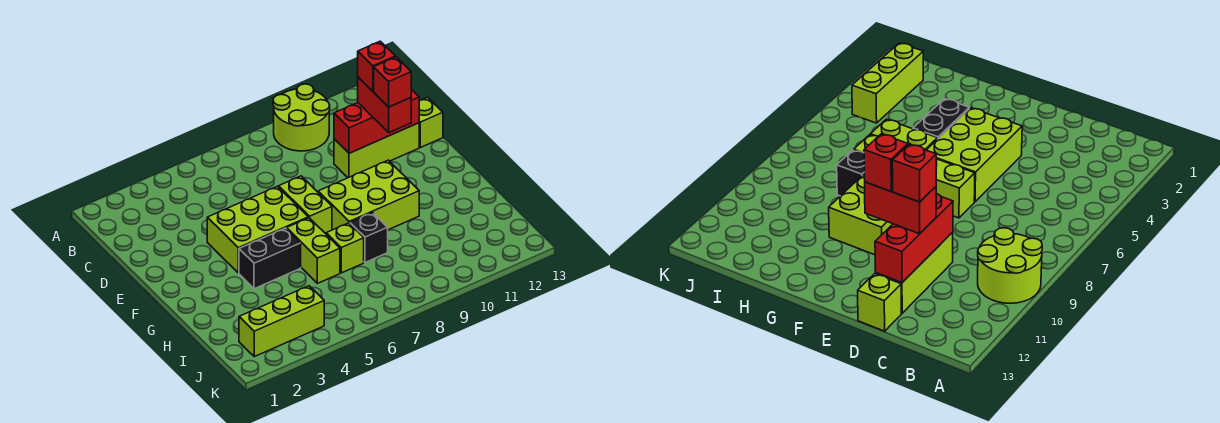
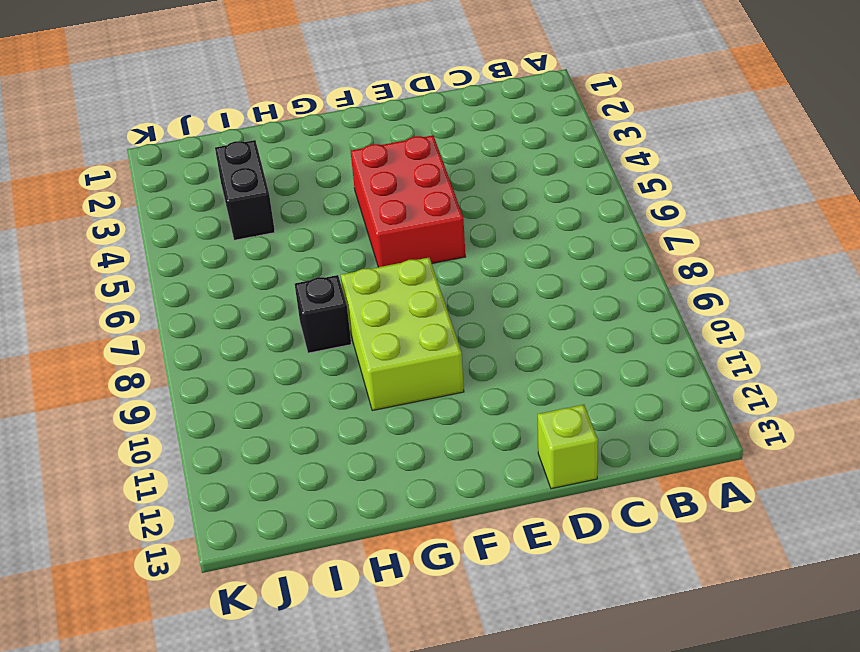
red 2x3 brick [351,135,465,267] -> lime 2x3 brick [207,186,308,273]
black 1x2 brick [215,140,275,240] -> black 1x2 brick moved to [239,228,301,289]
none -> lime 2x2 round brick [273,84,330,151]
none -> lime 1x3 brick [334,123,419,178]
none -> lime 1x2 brick [279,176,332,234]

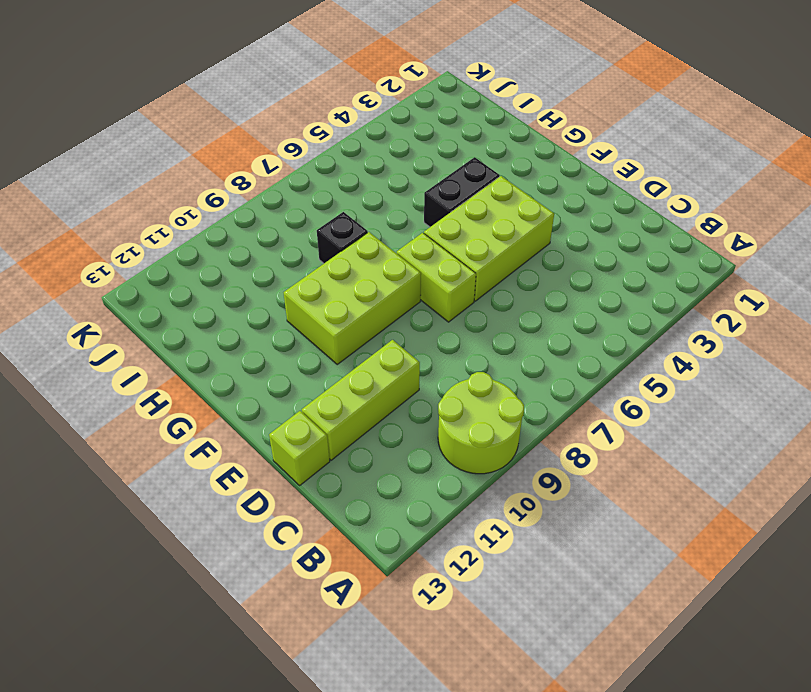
none -> lime 1x2 brick [287,218,340,283]
none -> lime 1x1 brick [326,223,364,273]
none -> lime 1x3 brick [239,286,324,357]

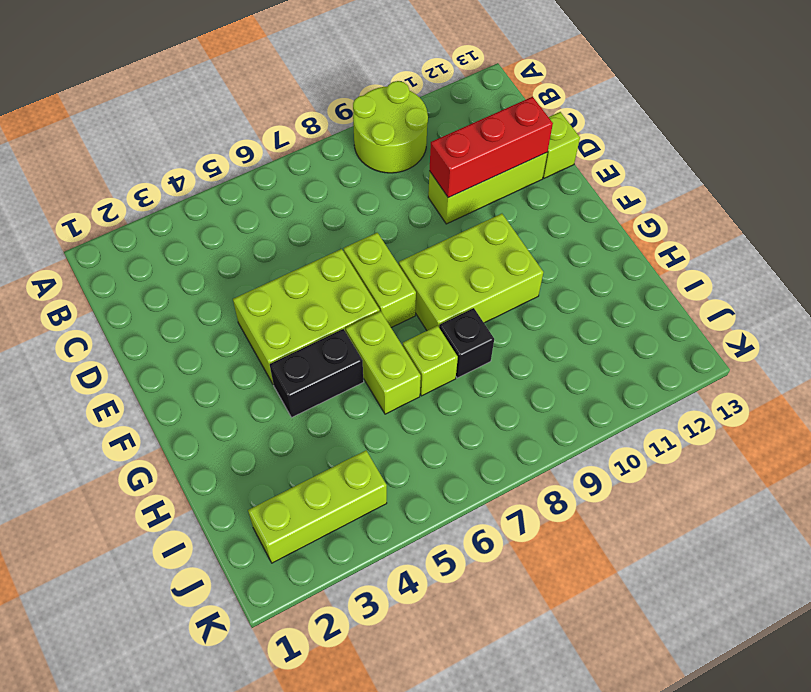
none -> red 1x2 brick [358,77,411,133]
none -> red 1x1 brick [358,41,395,91]
none -> red 1x1 brick [374,57,411,107]

